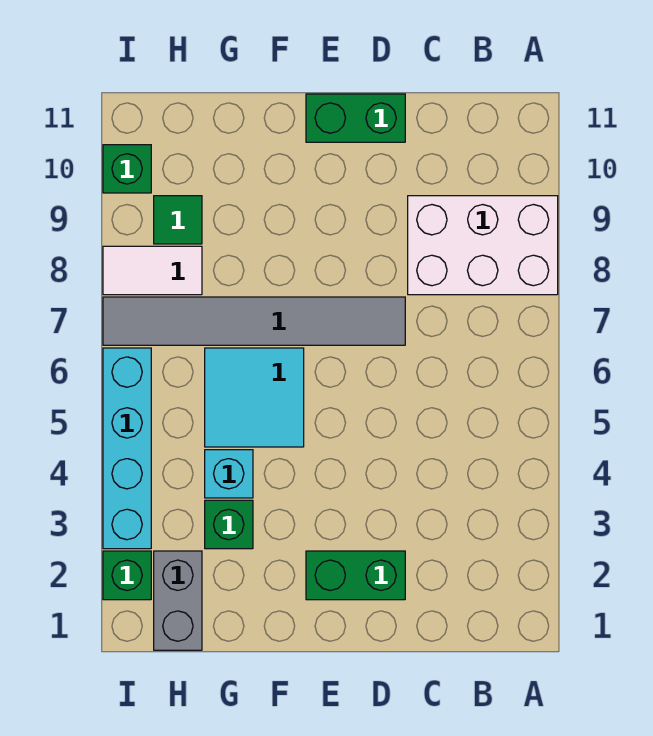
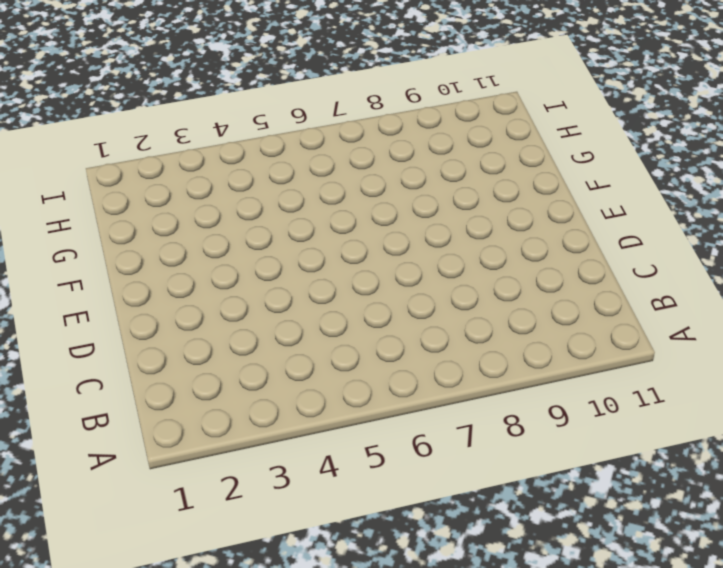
none -> white 2x3 brick [408,196,558,295]
none -> green 1x2 brick [306,551,405,600]
none -> grey 1x6 tile [103,297,405,345]

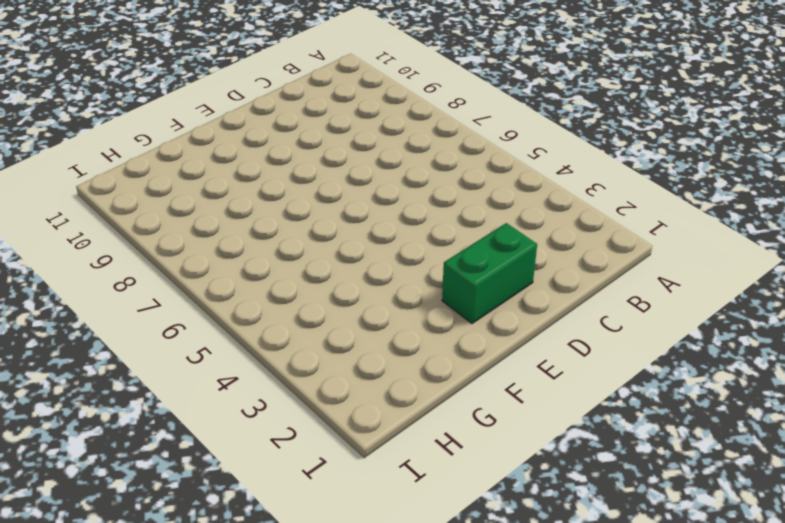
none -> white 2x3 brick [408,196,558,295]
none -> grey 1x6 tile [103,297,405,345]
none -> green 1x2 brick [306,94,405,142]

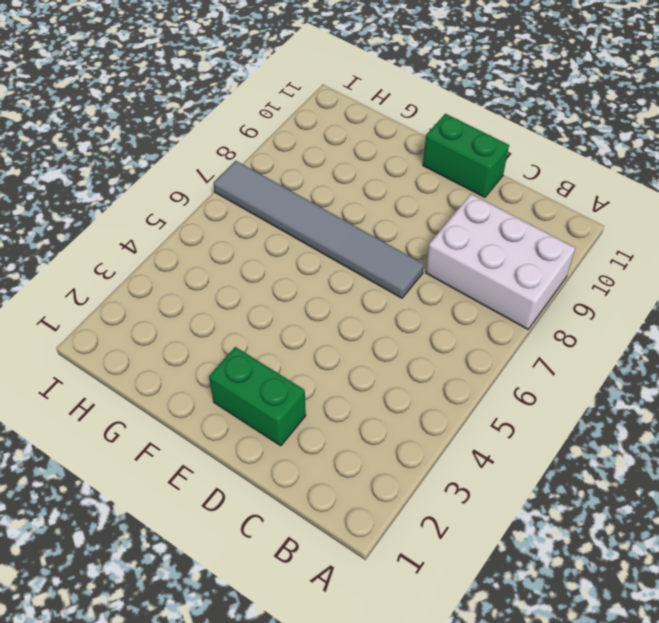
none -> cyan 2x2 tile [205,348,304,447]
none -> green 1x1 brick [205,500,253,549]
none -> cyan 1x1 brick [205,450,253,498]

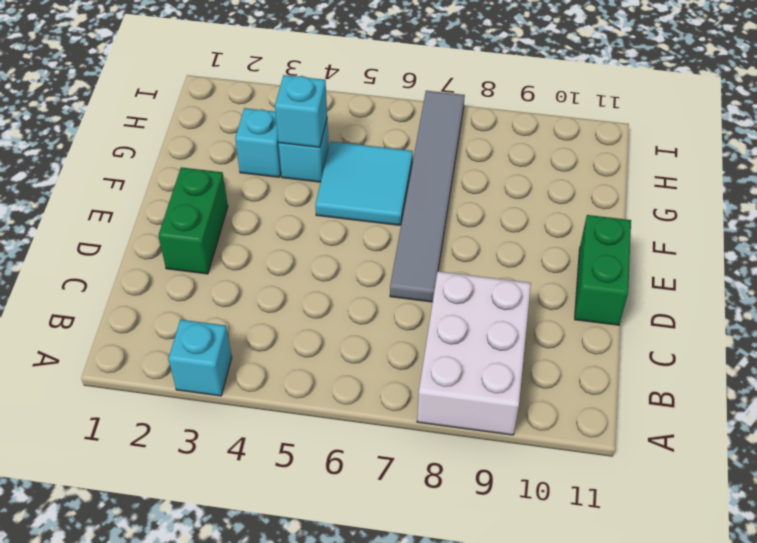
cyan 1x1 brick [169,320,232,396] -> none
cyan 1x1 brick [235,108,281,177] -> green 1x1 brick [205,500,253,549]
cyan 1x1 brick [275,75,327,147] -> none
none -> grey 1x2 brick [154,551,202,650]
none -> white 1x2 tile [103,246,202,295]
none -> green 1x1 tile [154,196,202,244]

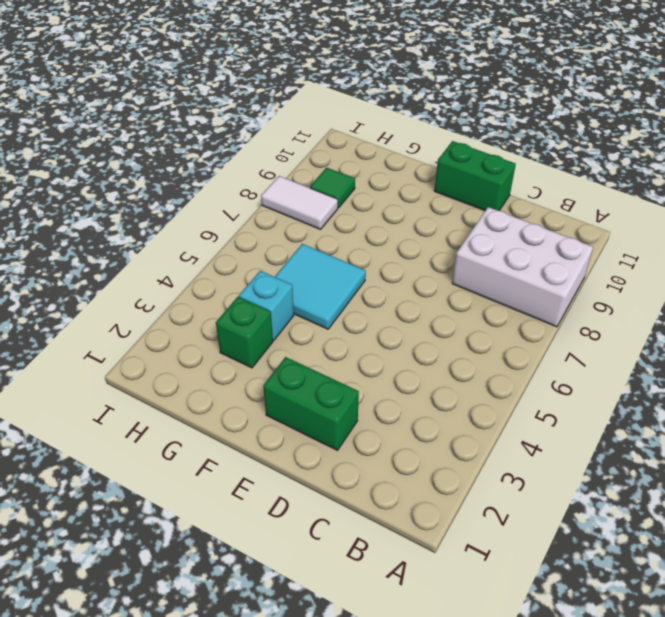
none -> grey 1x6 tile [103,297,405,345]
none -> grey 1x2 brick [154,551,202,650]
none -> green 1x1 brick [103,551,151,600]

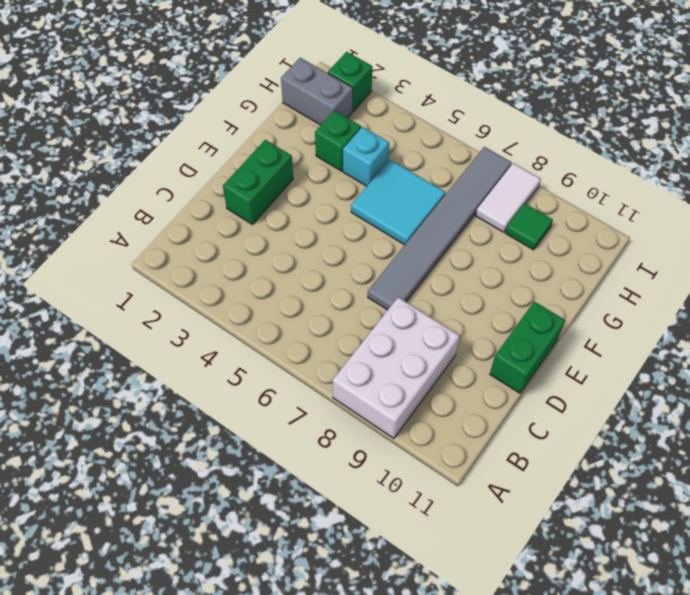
none -> cyan 1x4 brick [103,348,151,549]
none -> green 1x1 brick [103,145,151,193]

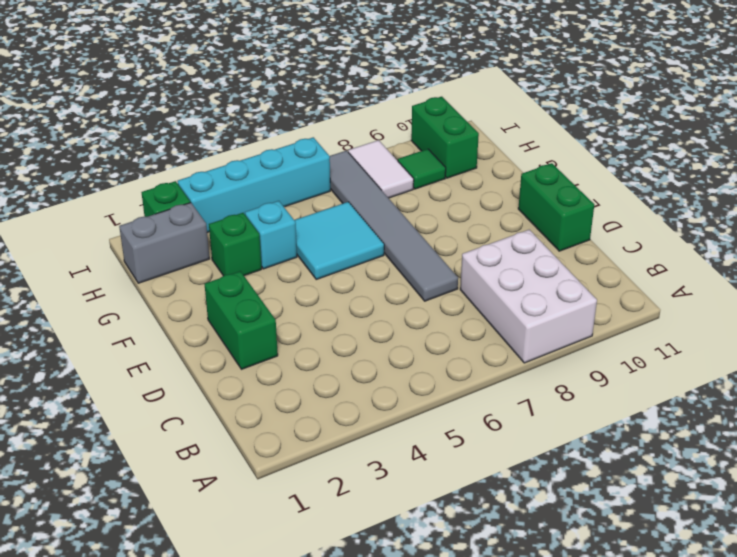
green 1x2 brick [411,97,479,178] -> green 1x1 brick [103,145,151,193]

